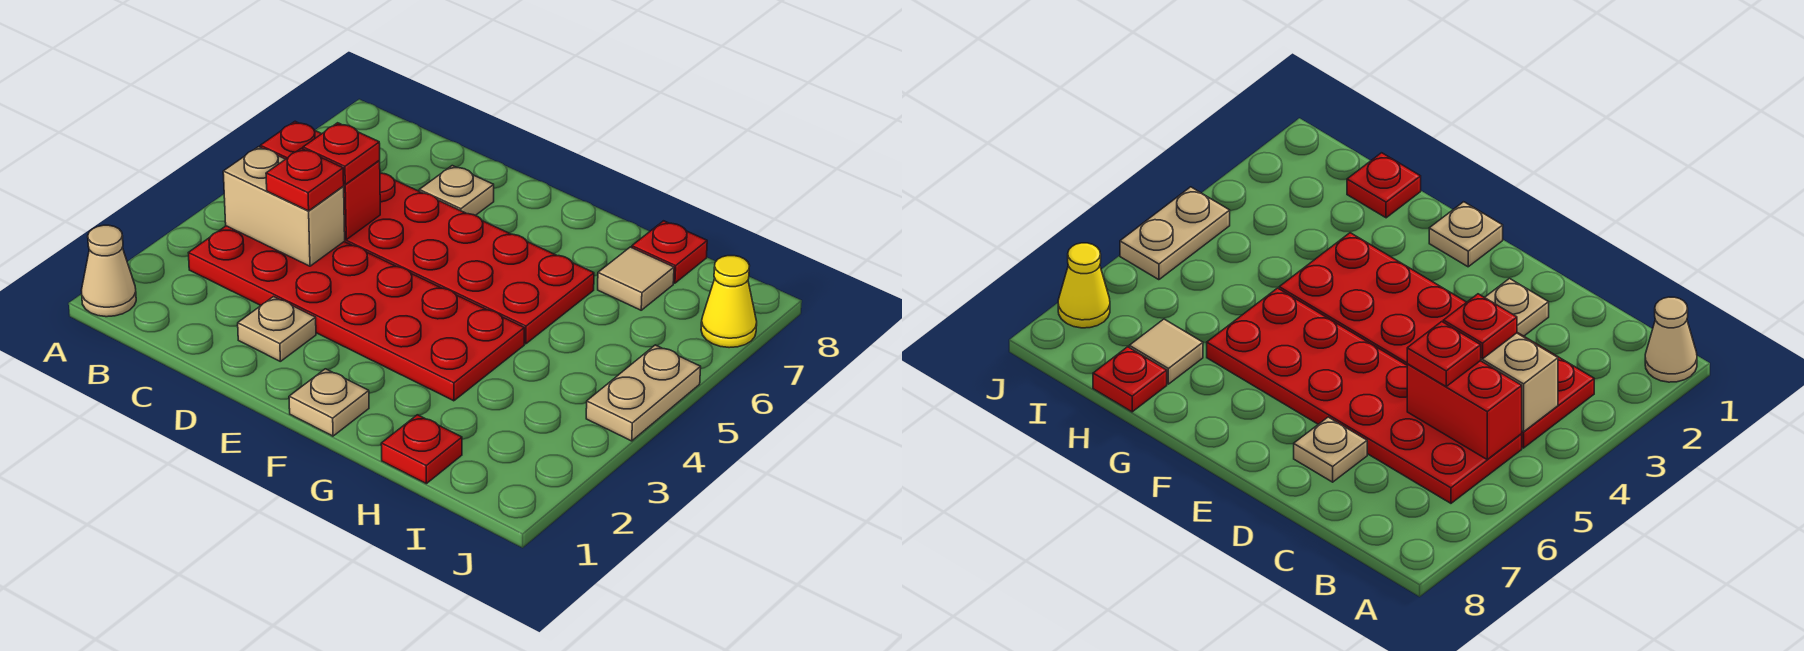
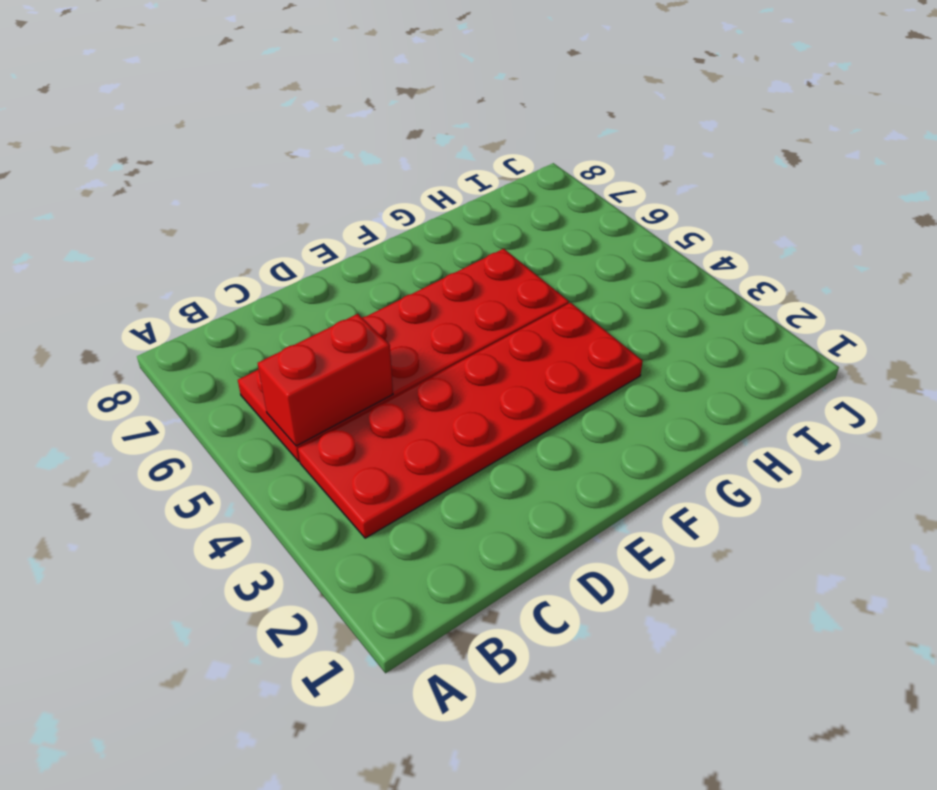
none -> tan 1x1 cone [81,225,136,317]
none -> tan 1x1 plate [238,297,316,361]
none -> tan 1x1 plate [419,166,494,215]

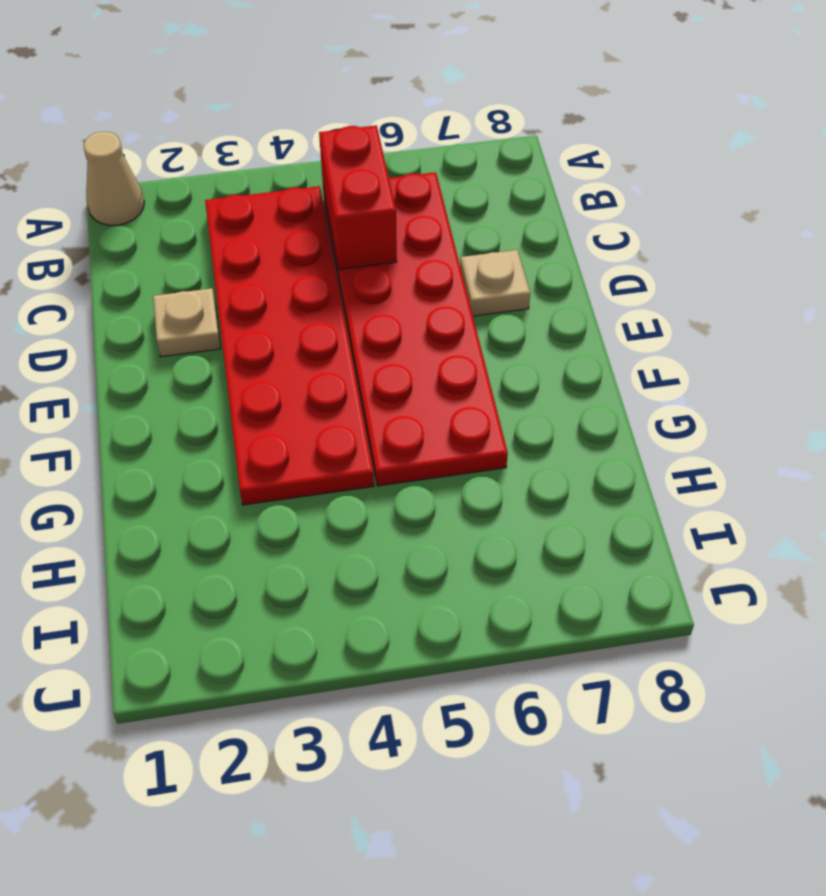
none -> tan 1x1 plate [289,369,369,436]
none -> red 1x1 plate [381,415,462,484]
none -> tan 1x1 tile [598,247,674,310]

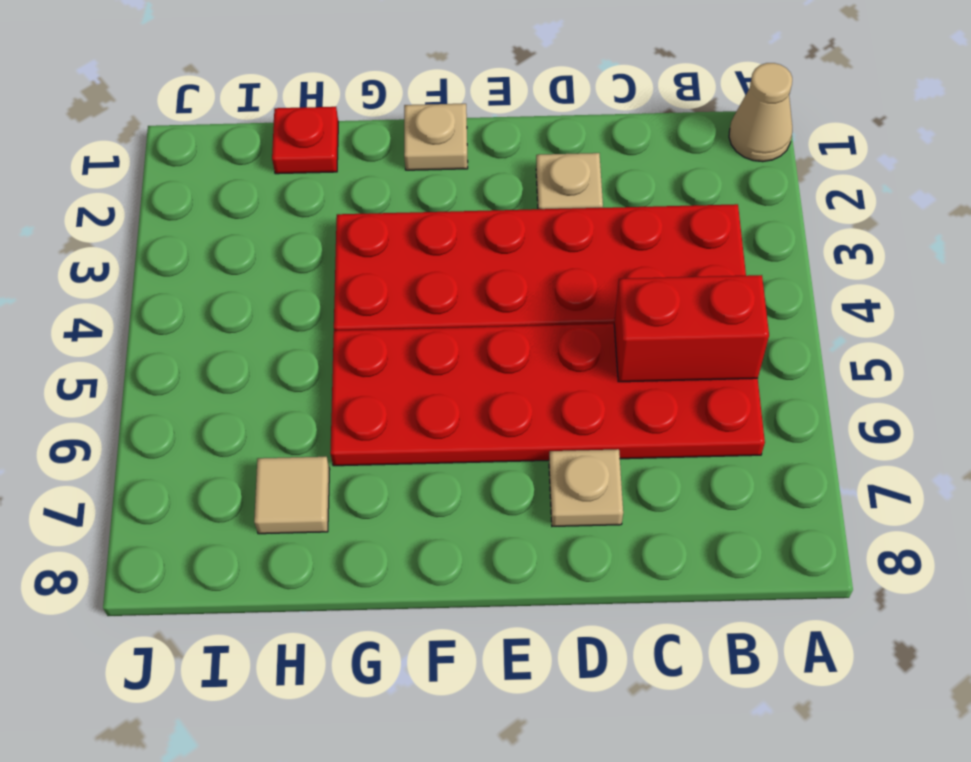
none -> red 1x1 plate [632,221,707,283]
none -> tan 1x2 plate [586,345,701,441]
none -> yellow 1x1 cone [701,256,757,348]

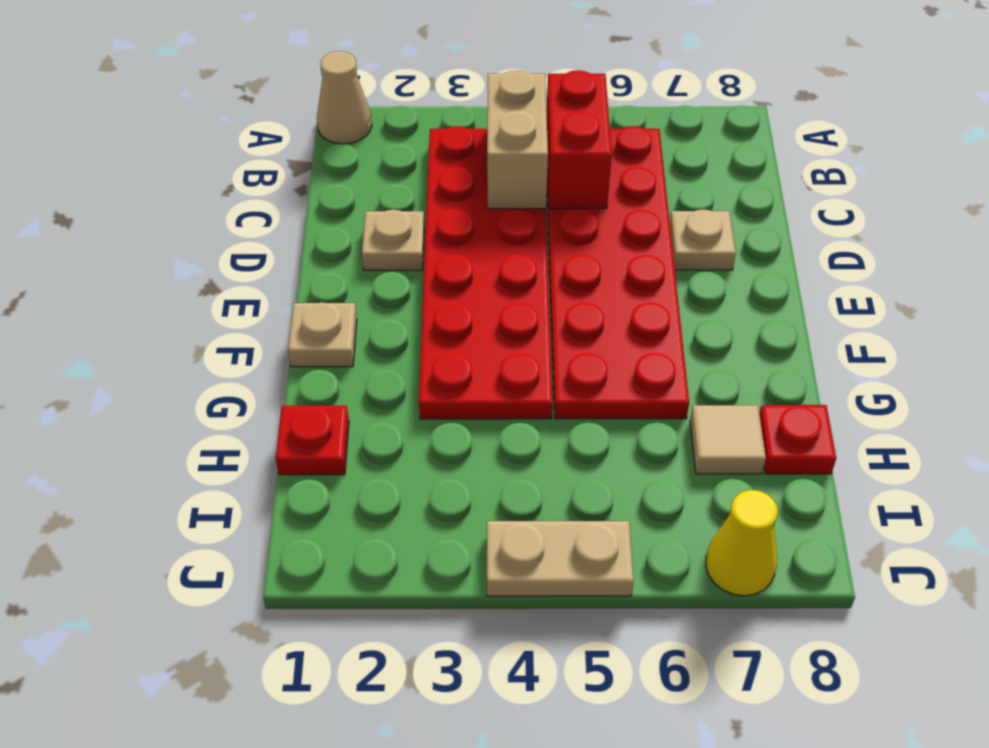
none -> red 1x1 plate [266,148,344,211]
none -> red 1x1 plate [303,123,380,184]

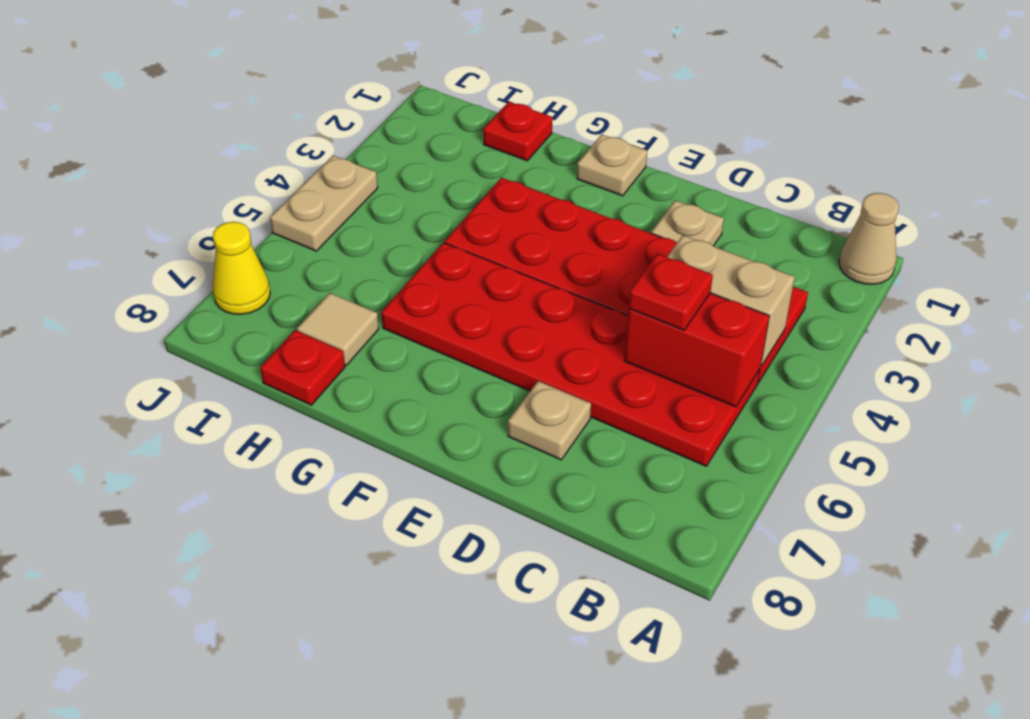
none -> red 1x1 plate [266,148,344,211]

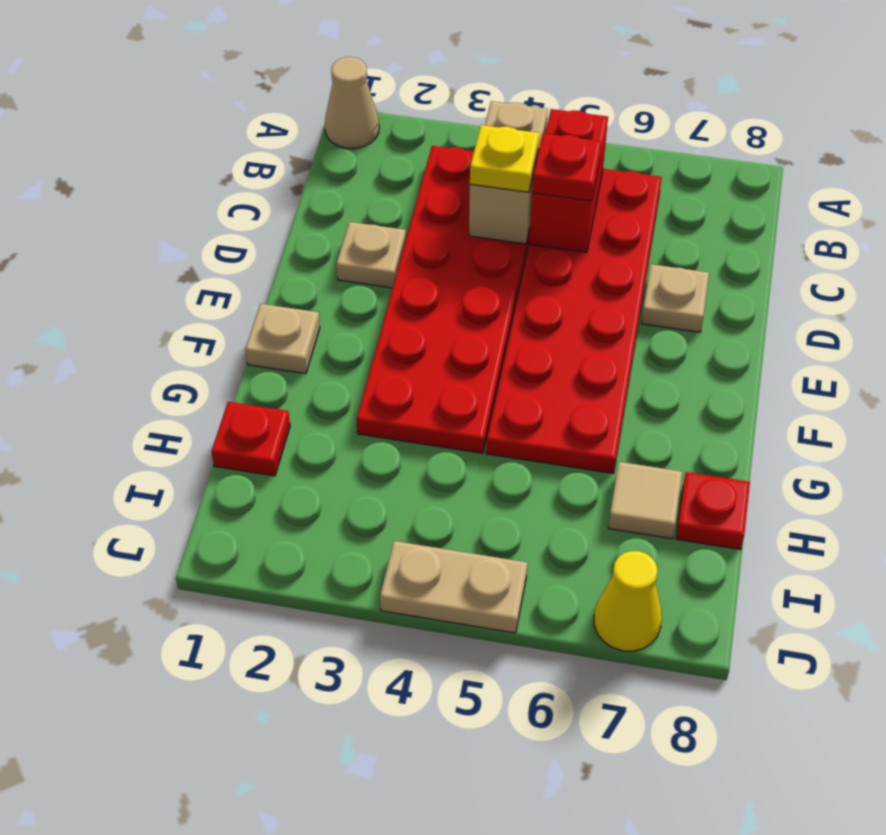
yellow 1x1 plate [470,125,539,192] -> red 1x1 plate [266,148,344,211]

